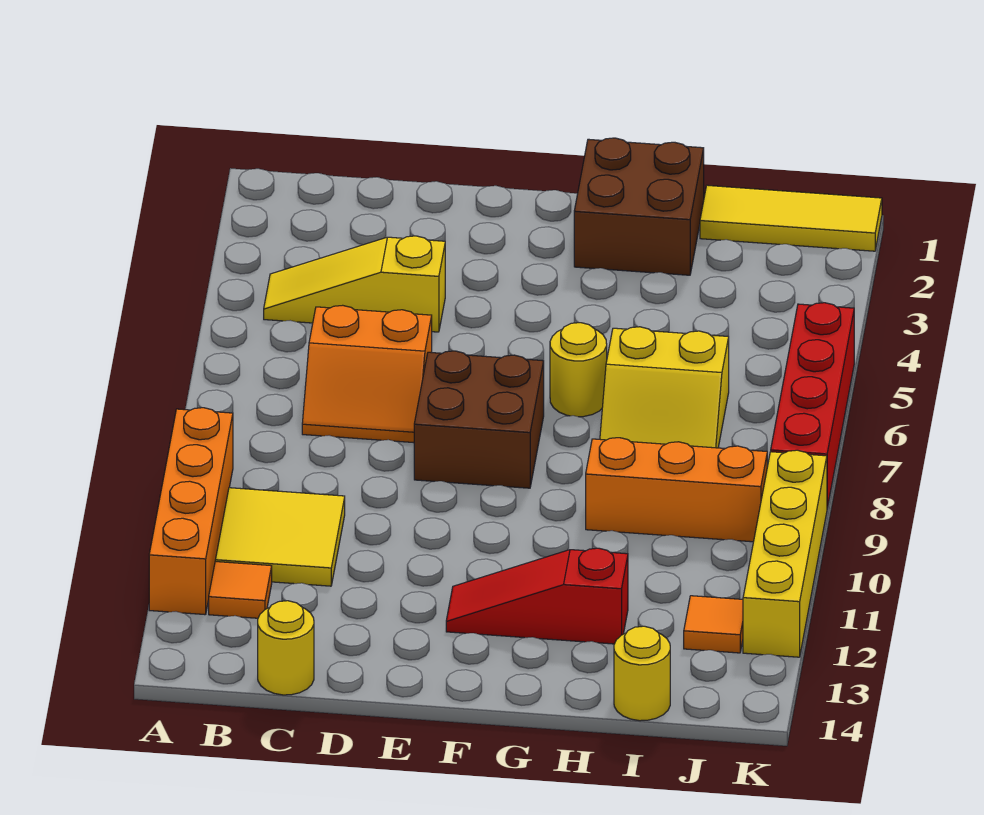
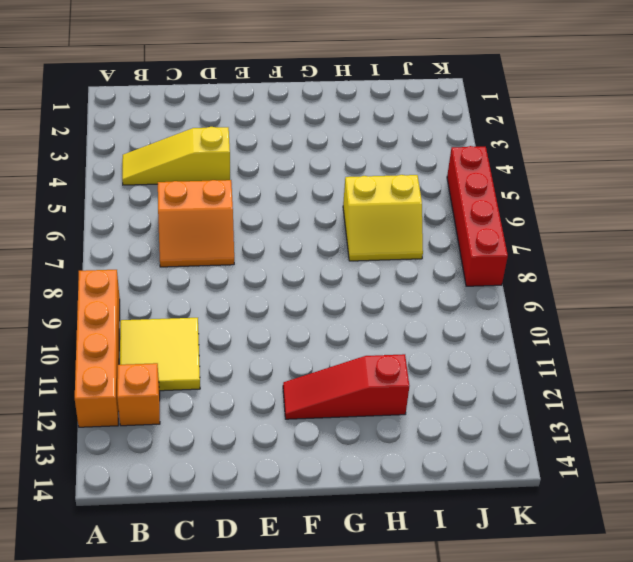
orange 1x1 brick [117,363,160,426] -> orange 1x1 tile [209,562,272,618]
none -> yellow 1x1 round brick [258,601,314,695]
none -> brown 2x2 brick [414,351,544,488]
none -> brown 2x2 brick [574,138,704,275]

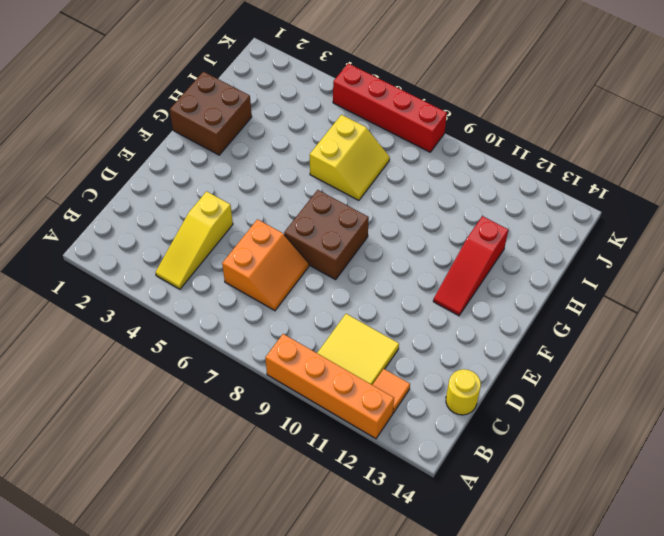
none -> yellow 1x1 round brick [550,323,607,417]
none -> orange 1x3 brick [586,438,767,542]
none -> yellow 1x3 tile [700,185,882,251]

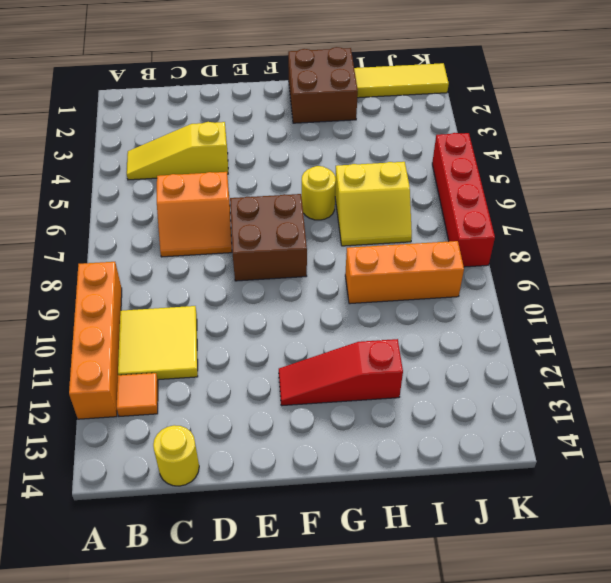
none -> yellow 1x1 round brick [614,626,670,721]
none -> orange 1x1 tile [684,596,743,653]
none -> yellow 1x4 brick [743,450,827,657]

